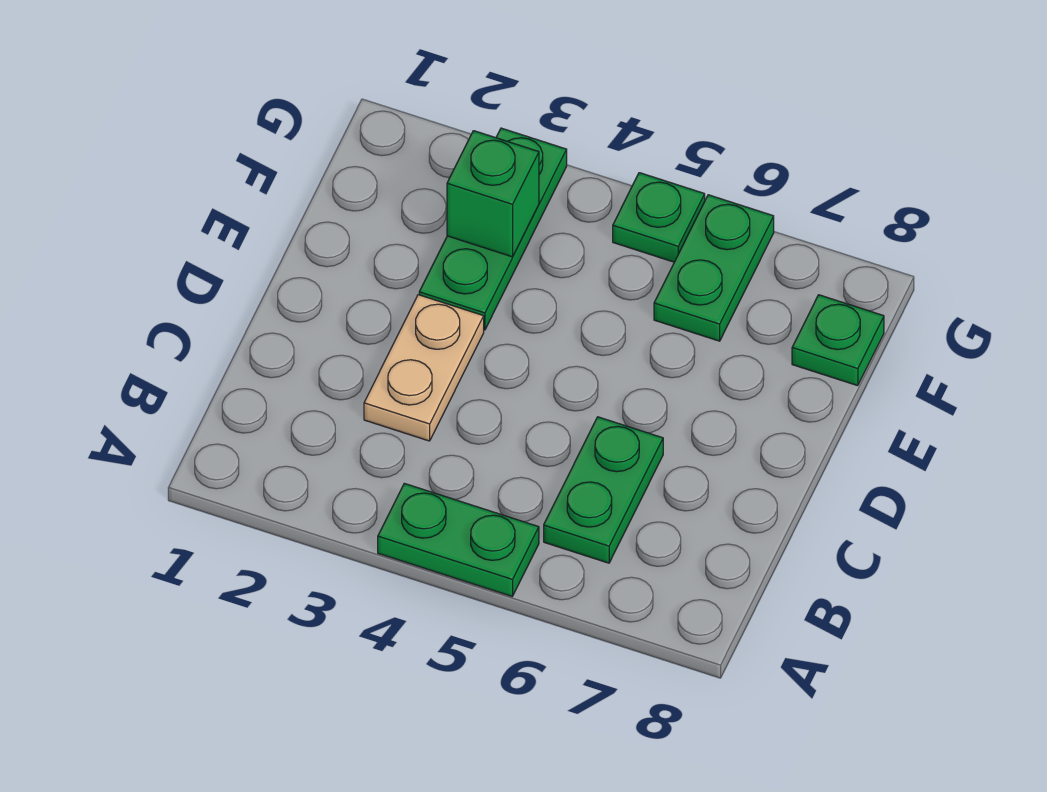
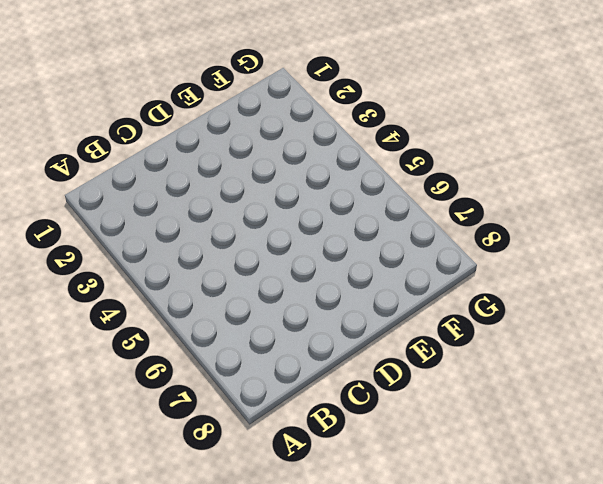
none -> green 1x2 plate [378,483,539,596]
none -> green 1x2 plate [544,417,663,563]

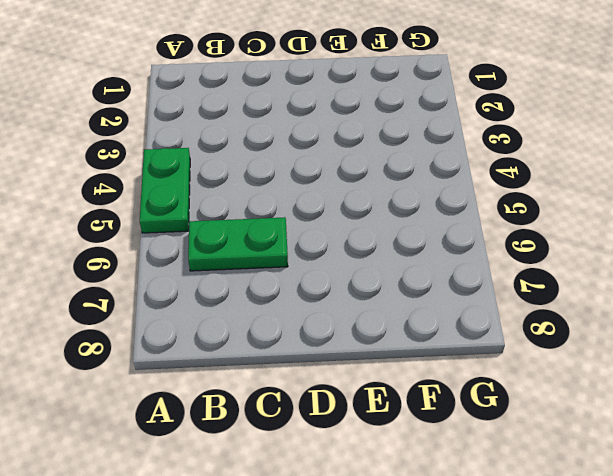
none -> tan 1x2 plate [364,295,484,441]
none -> green 1x3 plate [419,128,567,330]

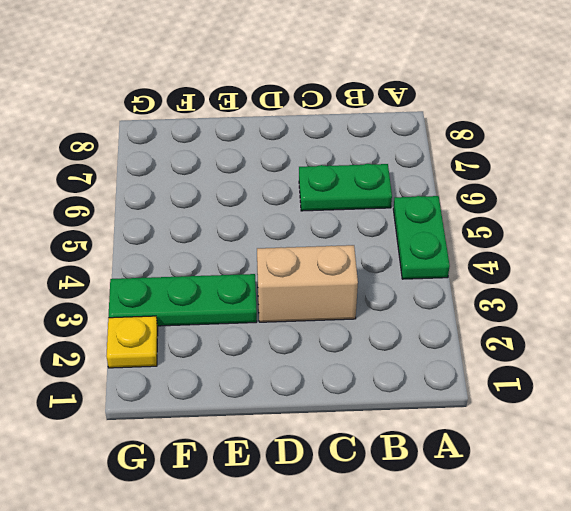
tan 1x2 brick [257,245,358,322] -> tan 1x2 plate [364,295,484,441]
yellow 1x1 plate [106,316,158,368] -> none
none -> green 1x2 plate [654,195,774,341]
none -> green 1x1 plate [792,295,884,386]

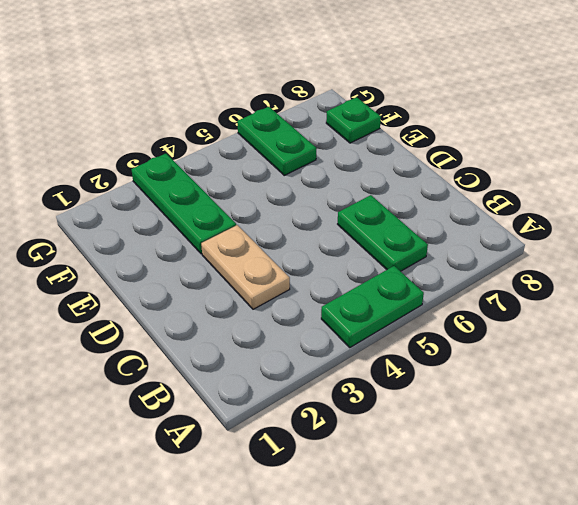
none -> green 1x1 plate [613,173,705,262]
none -> green 1x1 brick [447,131,539,257]

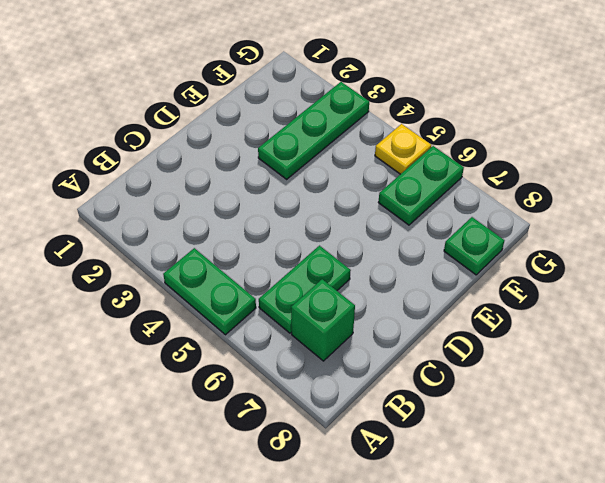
green 1x1 brick [291,279,355,361] -> green 1x1 brick moved to [447,131,539,257]
yellow 1x1 plate [375,124,431,174] -> green 1x1 plate [613,173,705,262]
none -> tan 1x2 plate [364,295,484,441]

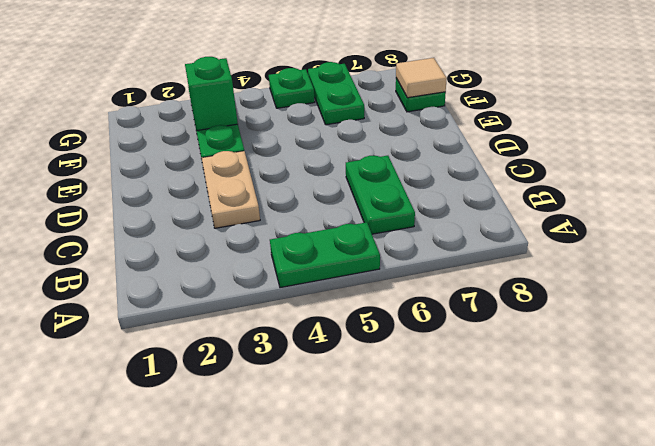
tan 1x1 tile [396,58,447,98] -> none

